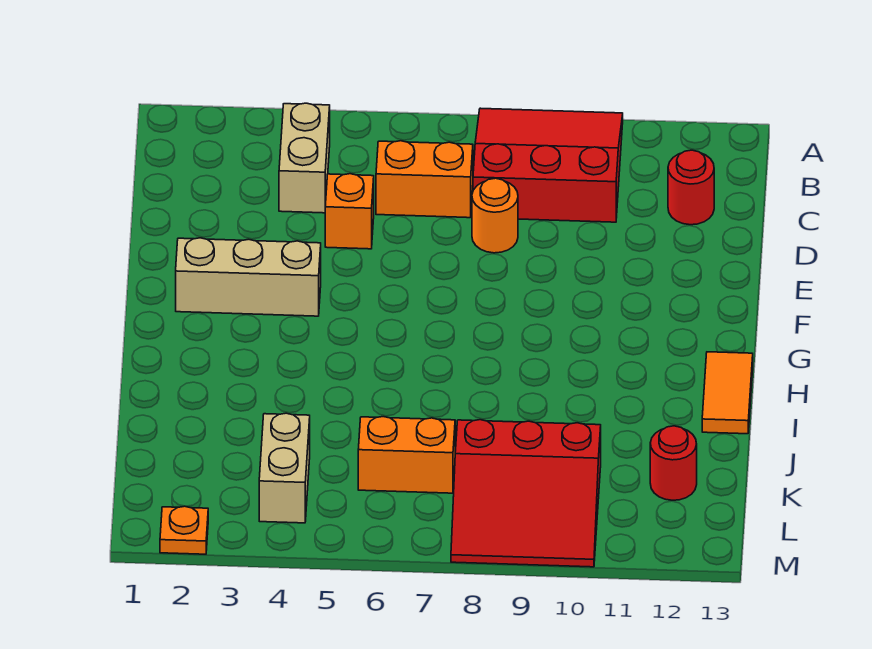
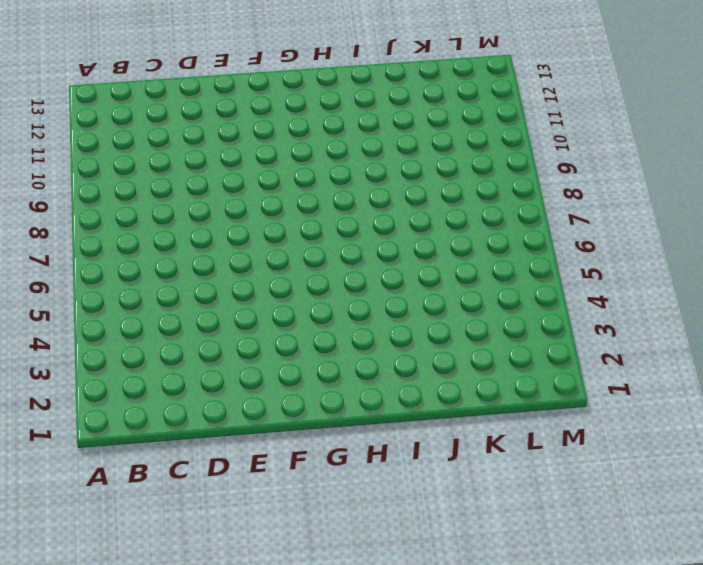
none -> red 3x3 slope [473,108,623,222]
none -> tan 1x2 brick [279,103,330,213]
none -> orange 1x2 brick [376,141,473,218]

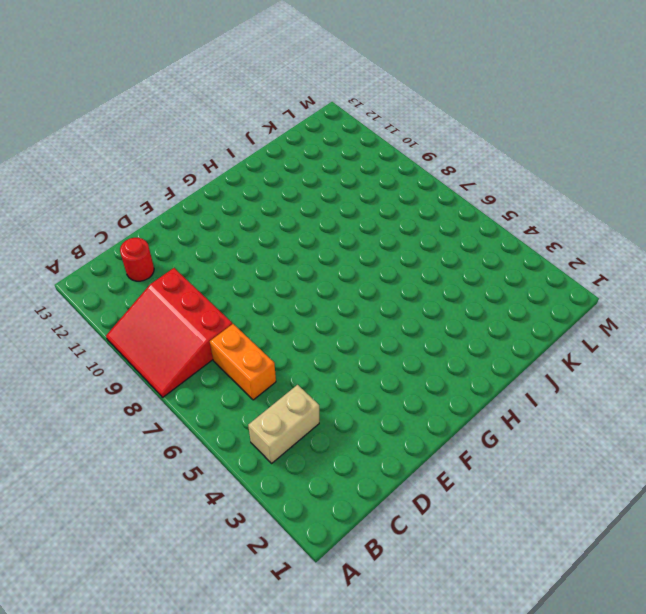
none -> orange 1x1 brick [325,174,374,249]
none -> orange 1x1 round brick [472,178,518,253]
none -> tan 1x3 brick [176,238,321,316]

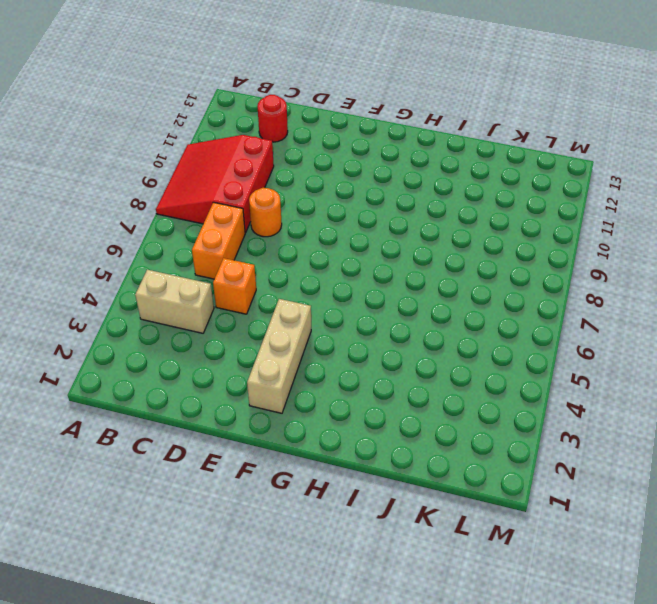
none -> orange 1x2 tile [702,352,753,434]
none -> tan 1x2 brick [259,413,310,523]
none -> orange 1x2 brick [358,417,455,493]

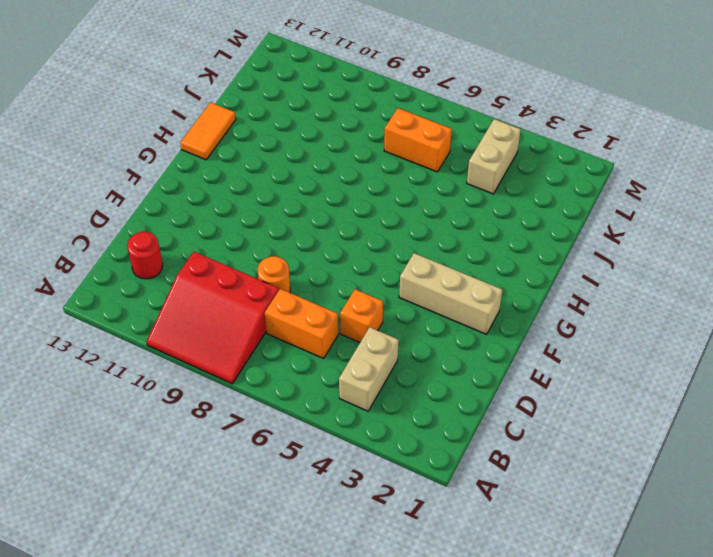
none -> red 3x3 slope [451,420,601,567]
none -> red 1x1 round brick [650,426,697,500]
none -> orange 1x1 plate [160,506,208,554]

